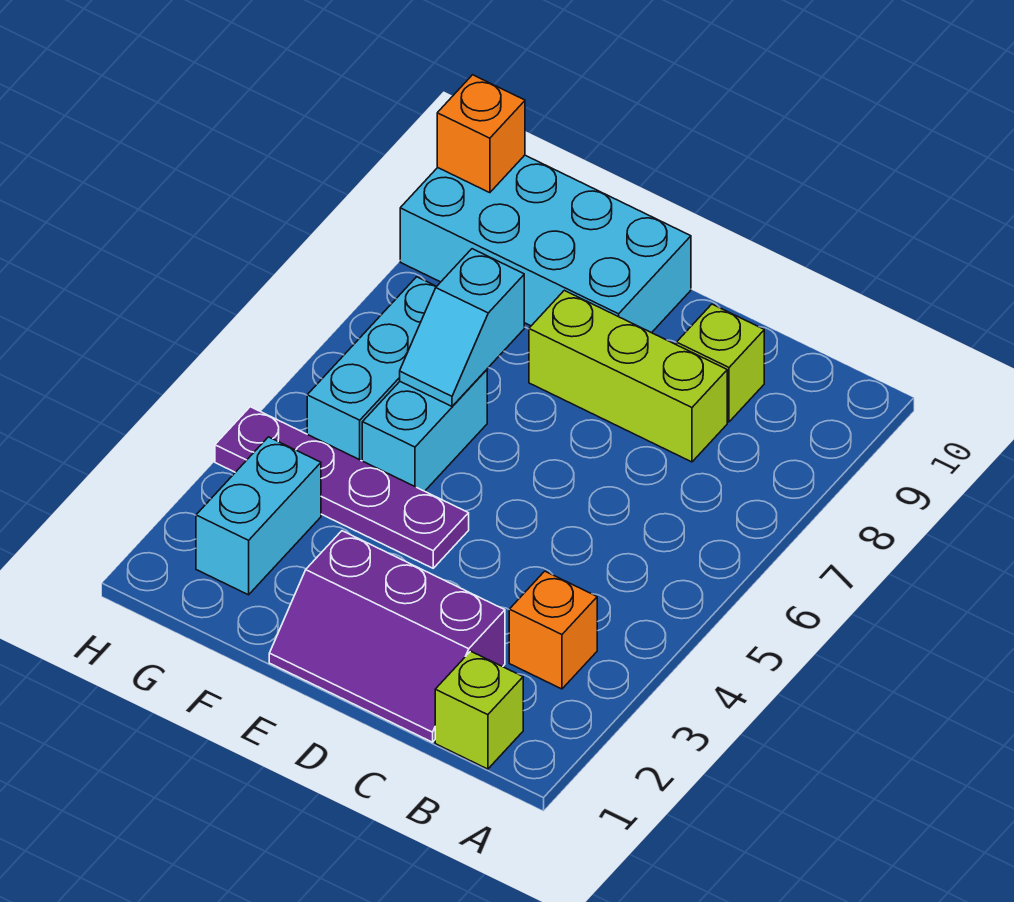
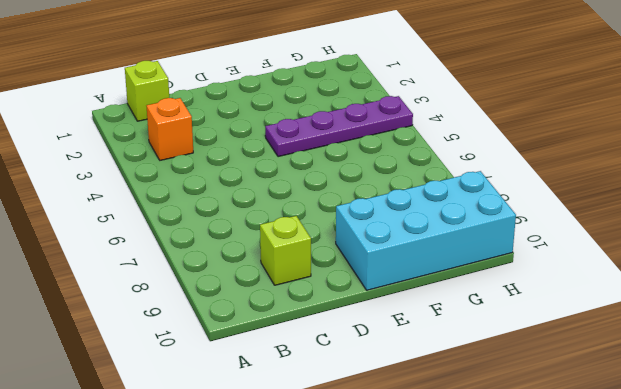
none -> purple 2x3 slope [269,531,505,742]
none -> lime 1x3 brick [529,290,727,462]
none -> cyan 1x2 brick [362,370,487,491]

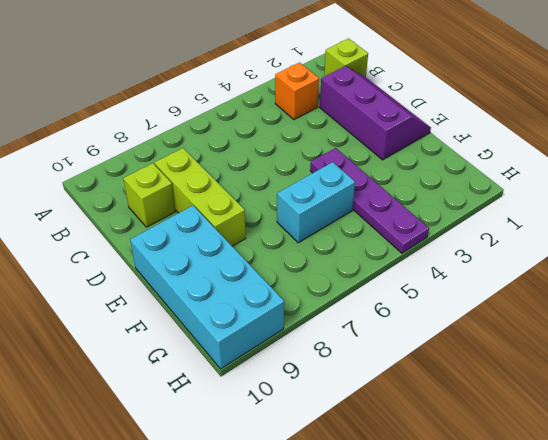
none -> cyan 1x2 brick [196,437,321,595]
none -> cyan 1x3 brick [307,277,437,461]
none -> cyan 1x2 slope [400,249,524,406]

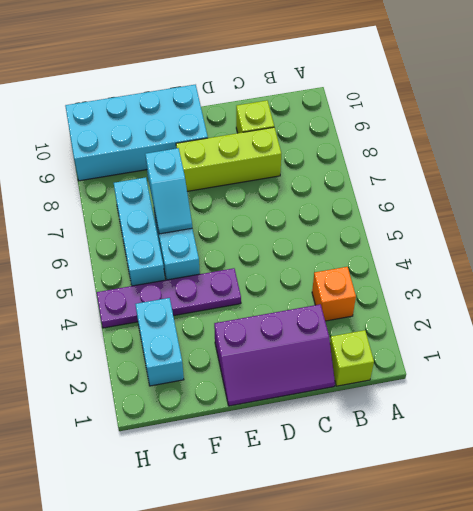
none -> orange 1x1 brick [437,75,525,193]

